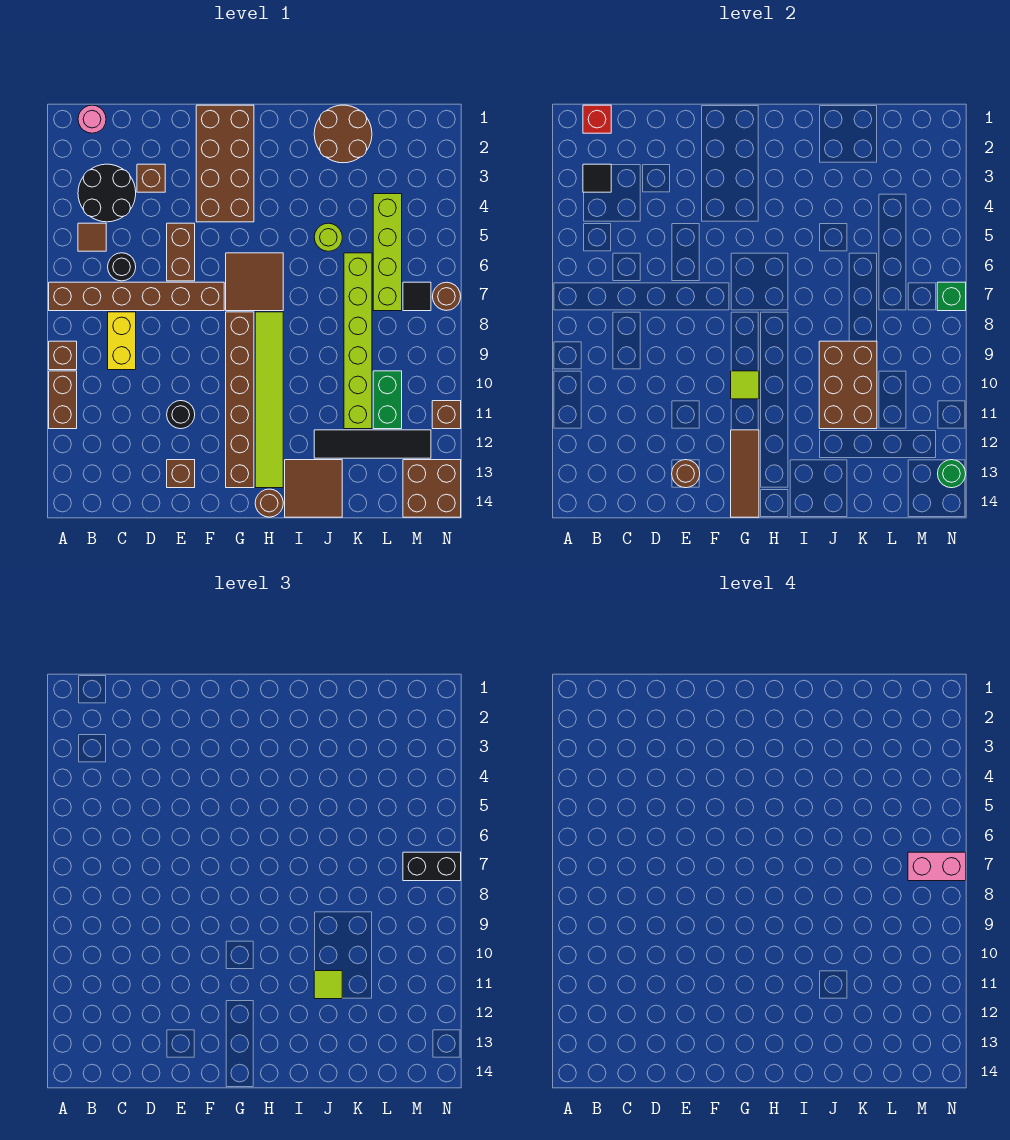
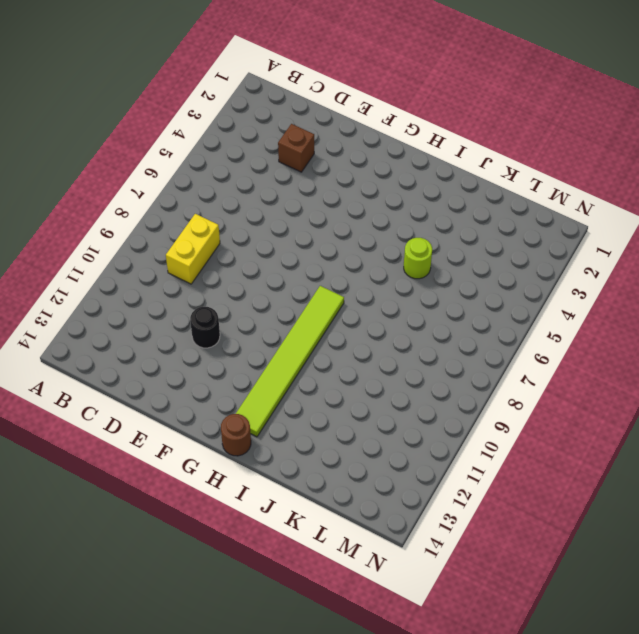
none -> brown 1x6 brick [49,282,224,311]
none -> brown 1x1 brick [49,341,77,370]
none -> brown 1x2 brick [49,371,77,429]
none -> pink 1x1 round brick [78,105,106,133]

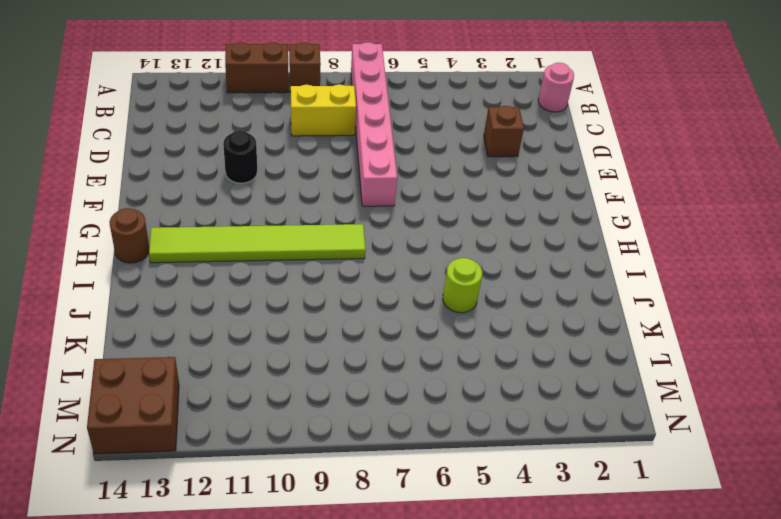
pink 1x6 brick [351,42,397,206] -> brown 1x6 brick [49,282,224,311]
none -> black 2x2 round brick [78,164,136,222]
none -> brown 1x1 tile [78,223,106,251]
none -> black 1x1 round brick [108,253,136,281]
none -> brown 1x2 brick [167,223,195,281]

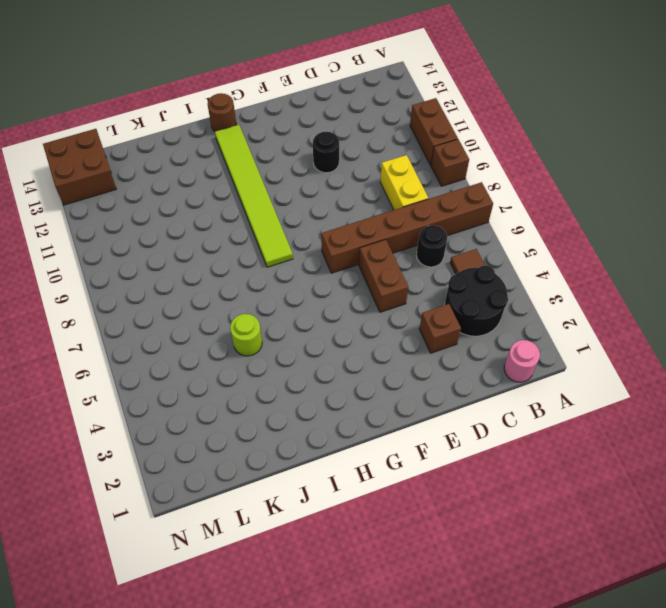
none -> brown 1x1 brick [167,460,195,488]
none -> brown 2x4 brick [196,105,254,222]
none -> brown 2x2 tile [226,253,283,311]
none -> brown 1x6 brick [226,312,254,488]

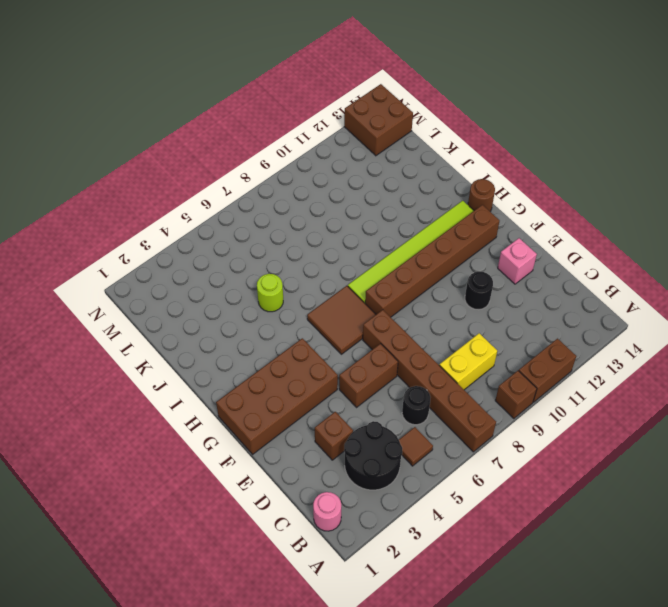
pink 1x1 brick [498,238,537,284] -> brown 1x1 brick [167,460,195,488]
none -> brown 2x2 tile [285,460,342,517]
none -> brown 2x2 round brick [314,105,372,163]
none -> black 1x4 tile [314,430,431,458]
none -> lime 1x6 brick [344,253,372,429]

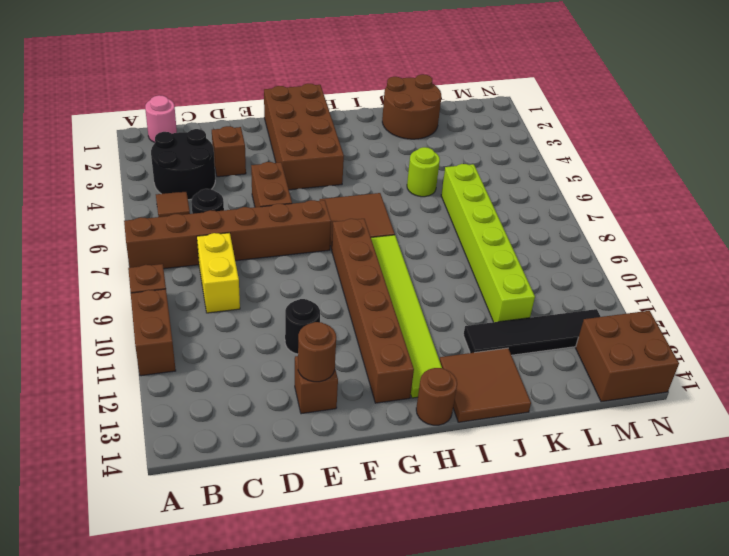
none -> lime 1x4 brick [373,194,402,311]
none -> green 1x2 brick [373,371,402,429]
none -> black 1x1 tile [403,282,431,311]
none -> brown 1x1 round brick [433,282,461,310]

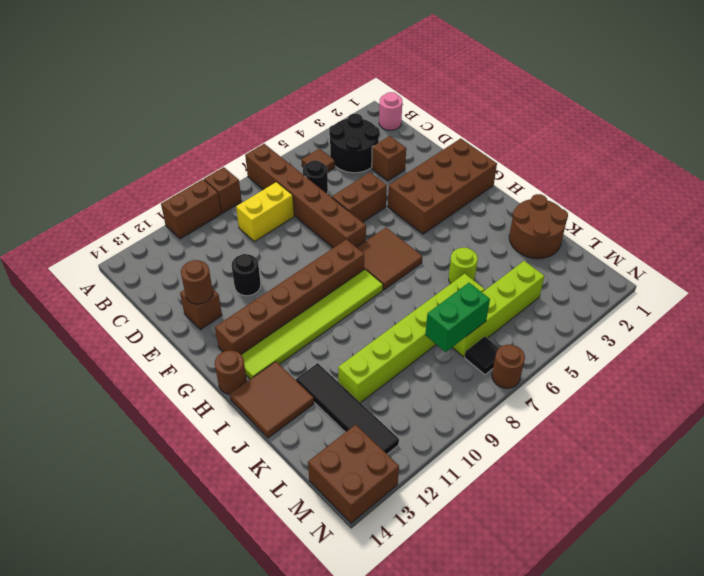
green 1x2 brick [425,283,490,352] -> green 1x2 brick moved to [373,371,402,429]
none -> brown 1x1 brick [432,401,461,429]
none -> red 1x1 brick [583,105,611,133]
none -> black 1x1 tile [583,164,611,192]
none -> lime 1x1 tile [731,371,759,399]

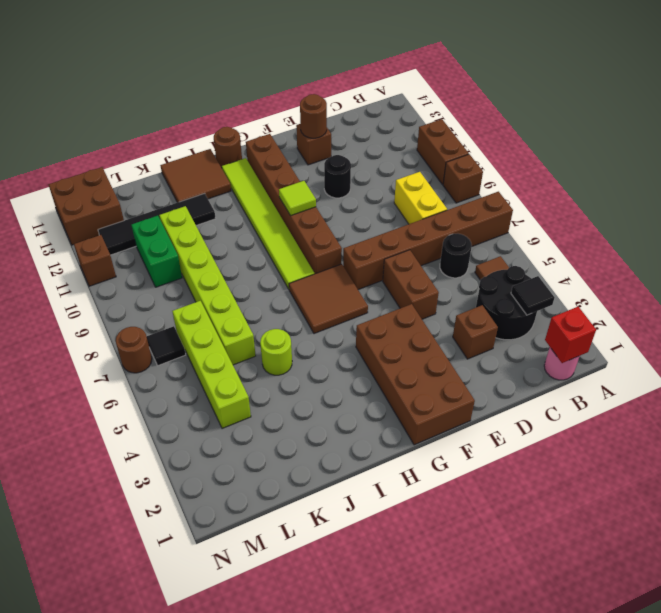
none -> brown 2x2 round brick [314,105,372,163]
none -> brown 1x3 tile [731,430,759,517]
none -> brown 2x3 brick [819,341,877,429]
none -> green 1x1 brick [937,282,966,311]

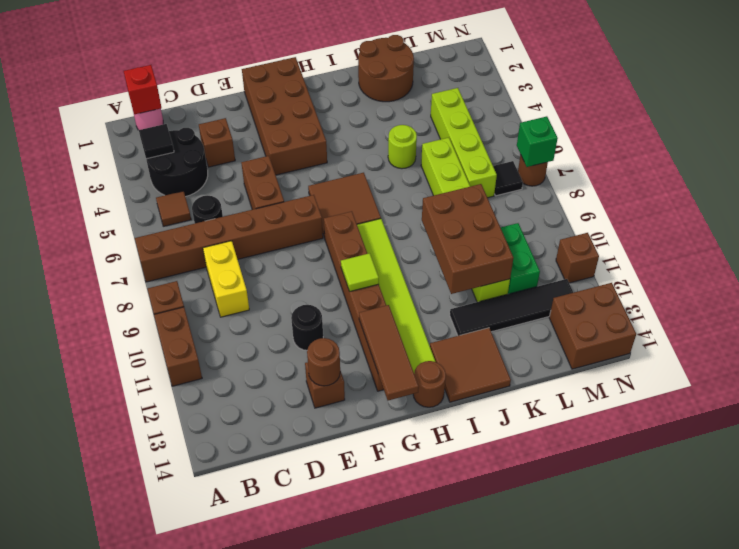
none -> green 1x1 round brick [938,460,966,488]
none -> lime 1x1 tile [314,971,342,999]
none -> black 1x2 brick [403,852,461,881]
none -> pink 1x2 brick [908,852,966,881]

